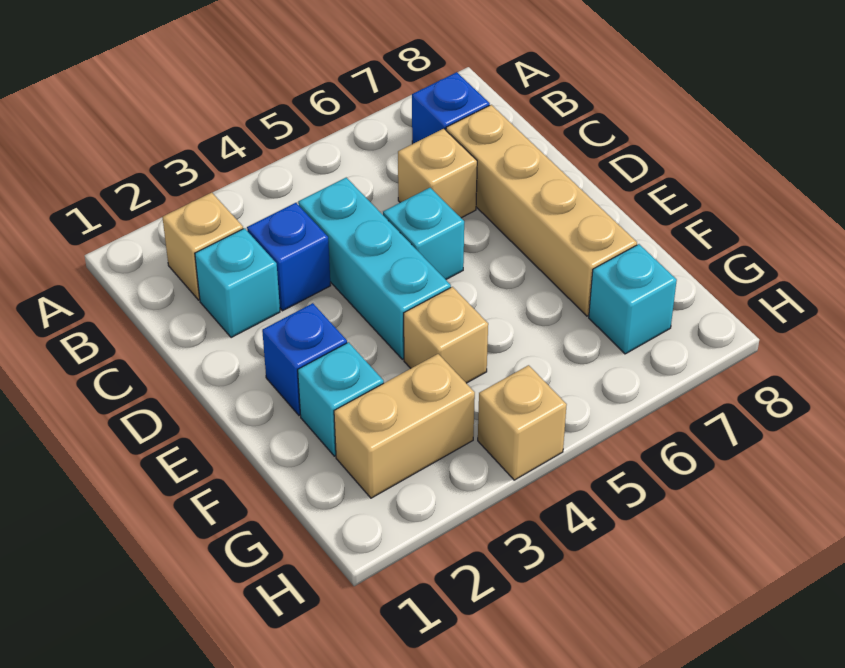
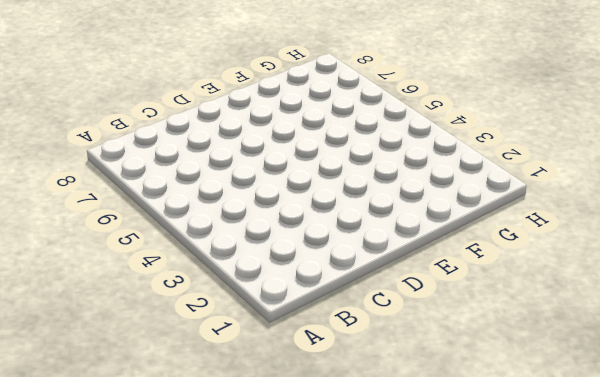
none -> tan 1x1 brick [162,193,243,300]
none -> blue 1x1 brick [412,72,490,144]
none -> cyan 1x1 brick [195,228,280,338]

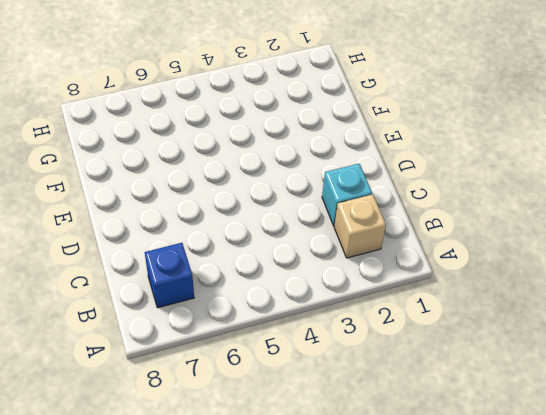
none -> blue 1x1 brick [247,203,331,311]
none -> cyan 1x3 brick [298,178,451,359]
none -> tan 1x1 brick [398,129,477,218]

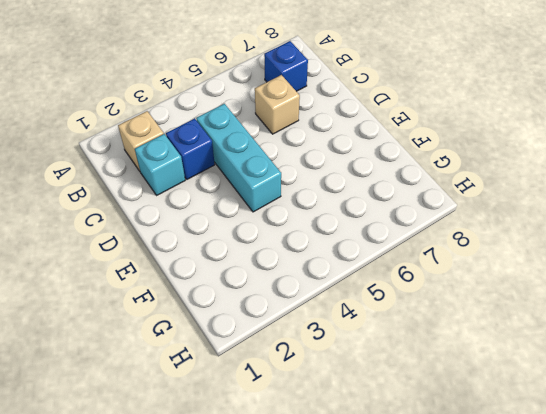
none -> tan 1x4 brick [446,105,637,316]
none -> cyan 1x1 brick [383,188,464,279]
none -> blue 1x1 brick [262,303,347,415]

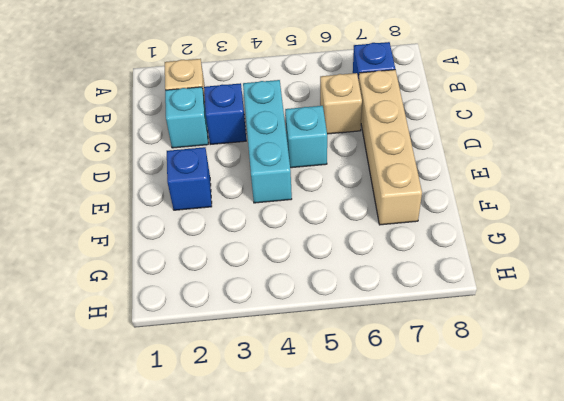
none -> cyan 1x1 brick [298,342,384,456]
none -> tan 1x1 brick [404,287,488,383]
none -> tan 1x2 brick [334,354,475,498]

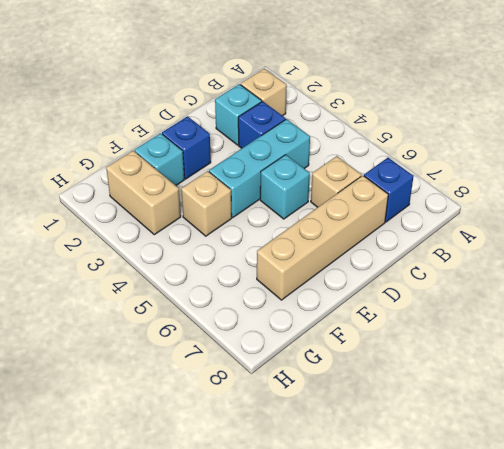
none -> cyan 1x1 brick [589,244,677,354]
none -> tan 1x1 brick [478,365,567,480]

